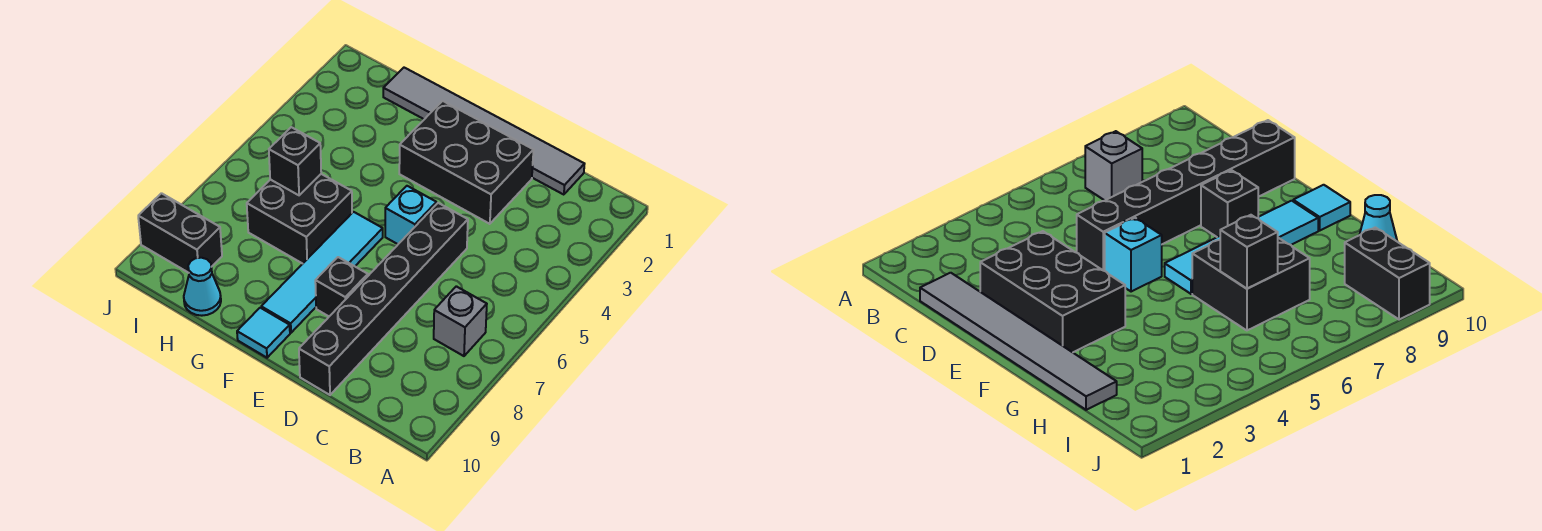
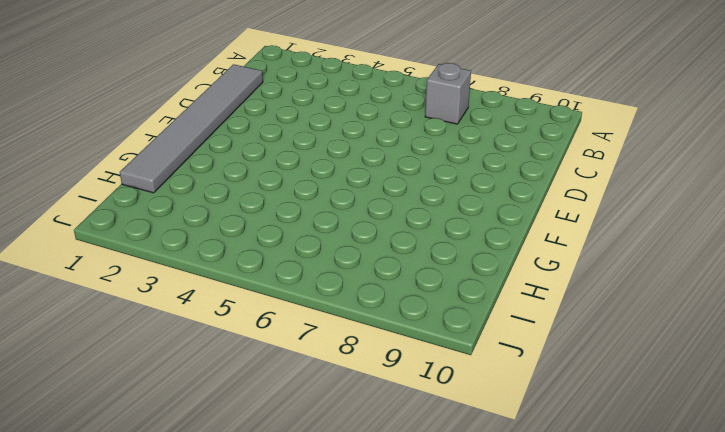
none -> black 2x3 brick [399,101,534,224]
none -> black 1x6 brick [299,203,468,395]
none -> cyan 1x1 brick [385,186,436,244]

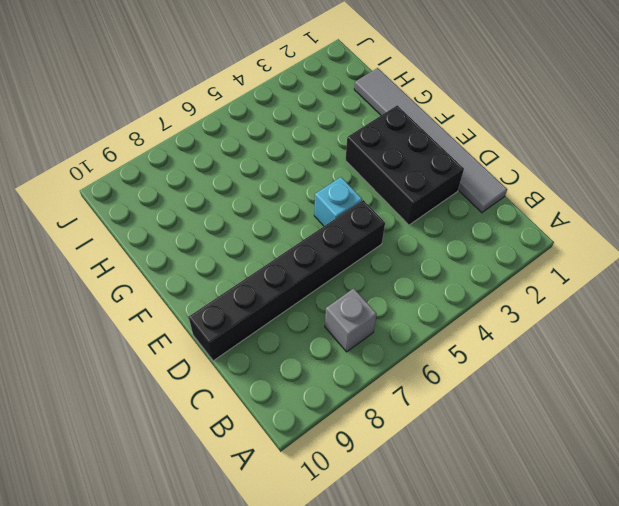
none -> black 1x1 brick [315,257,368,316]
none -> cyan 1x4 tile [261,212,383,333]
none -> cyan 1x1 tile [237,308,290,358]

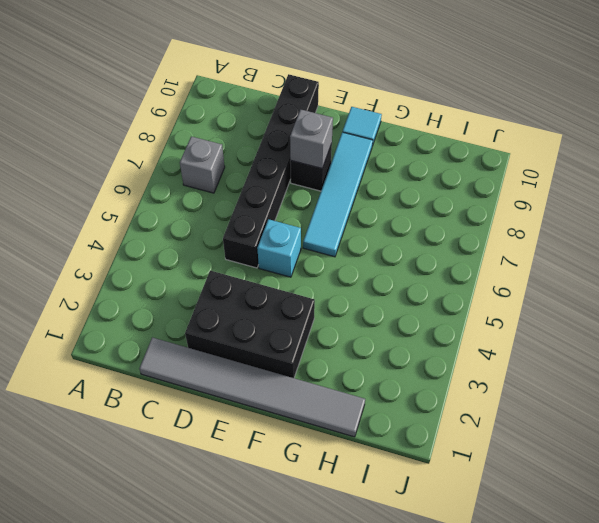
grey 1x1 brick [290,110,333,168] -> none
none -> black 2x2 brick [247,174,352,264]
none -> cyan 1x1 cone [184,258,221,316]
none -> black 1x2 brick [138,193,222,273]

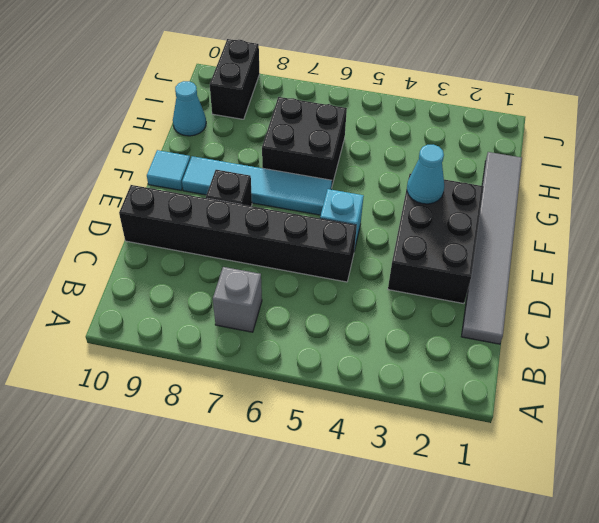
cyan 1x1 cone [407,145,444,204] -> none
none -> black 1x1 brick [269,127,321,195]

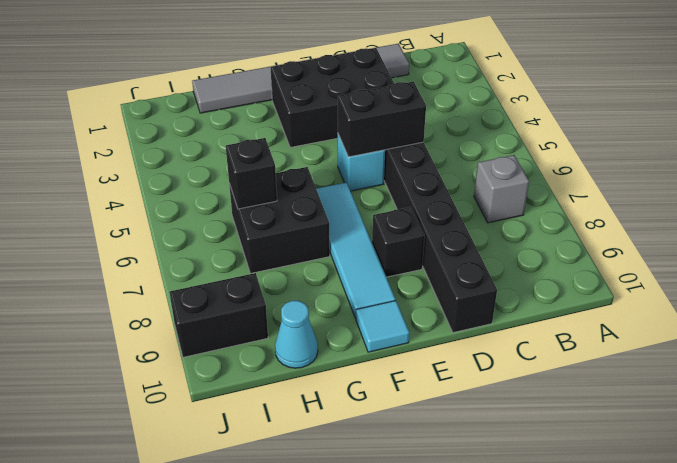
black 1x2 brick [338,81,426,157] -> none

